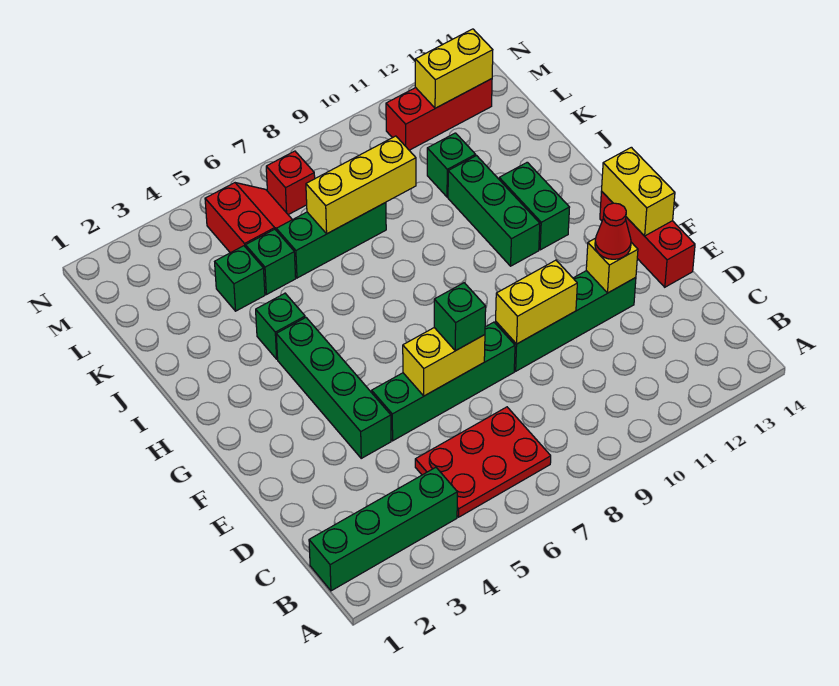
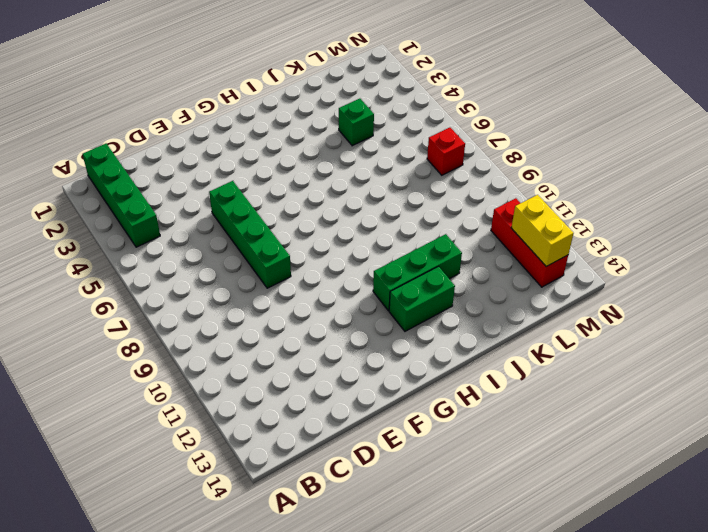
none -> red 2x3 plate [415,407,551,517]
none -> green 1x4 brick [276,318,391,458]
none -> green 1x4 brick [496,271,636,371]

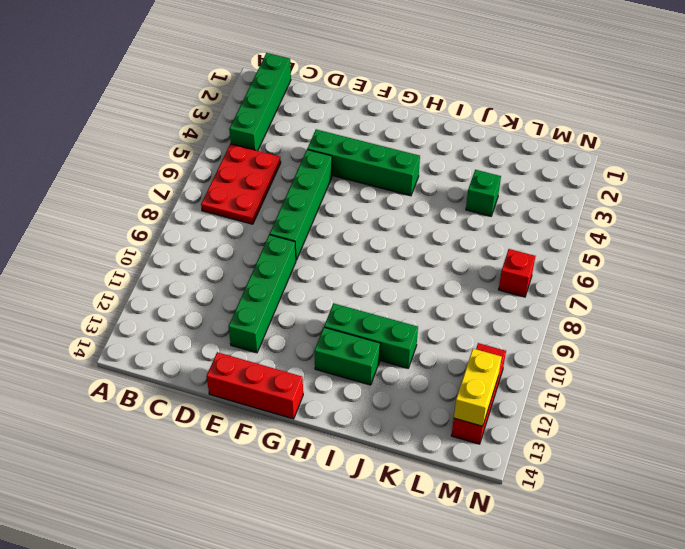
none -> green 1x1 brick [256,293,305,359]
none -> green 1x1 brick [246,229,296,295]
none -> green 1x3 brick [276,202,386,278]

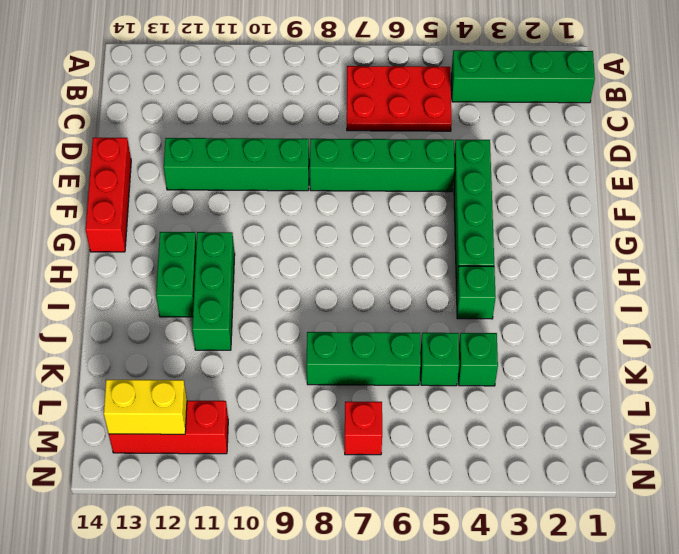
none -> green 1x1 brick [427,133,476,197]
none -> red 2x2 slope [205,183,292,253]
none -> yellow 1x2 brick [403,328,485,396]

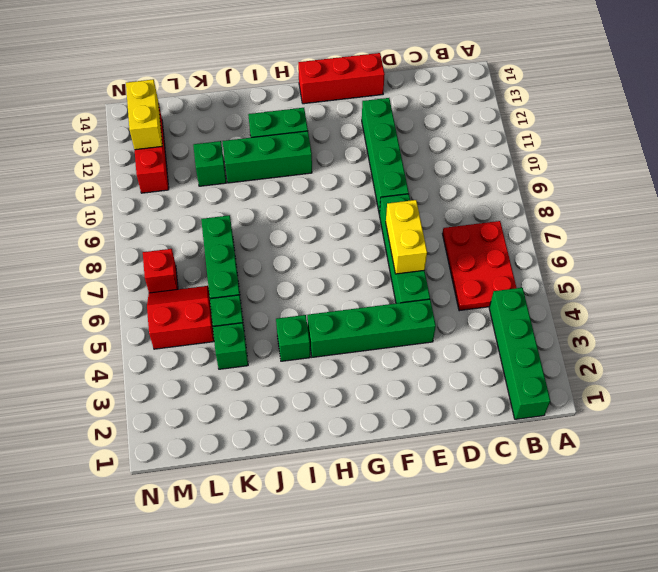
none -> yellow 1x2 brick [496,260,577,344]
none -> yellow 1x1 brick [586,238,638,293]
none -> yellow 1x2 brick [602,147,675,236]

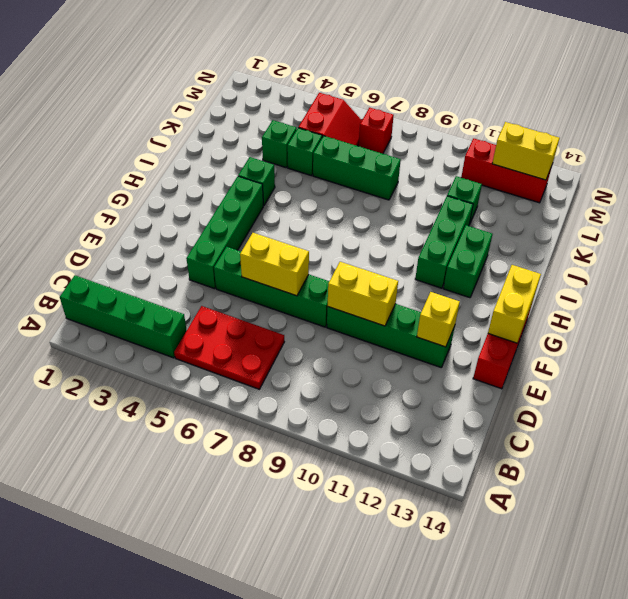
none -> yellow 1x3 brick [306,136,416,234]
none -> green 1x1 brick [434,283,486,351]
none -> red 1x1 cone [595,203,631,259]

